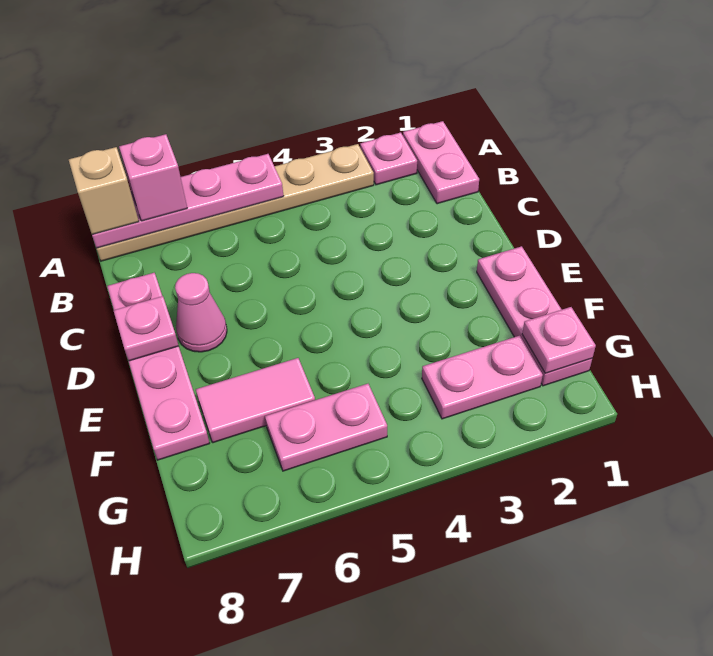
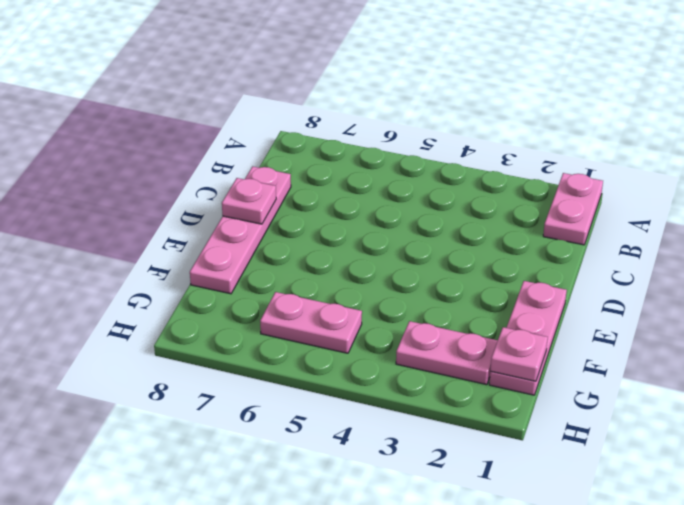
none -> pink 1x1 plate [360,132,417,185]
none -> tan 1x6 plate [97,144,374,261]
none -> pink 1x1 cone [175,273,227,352]

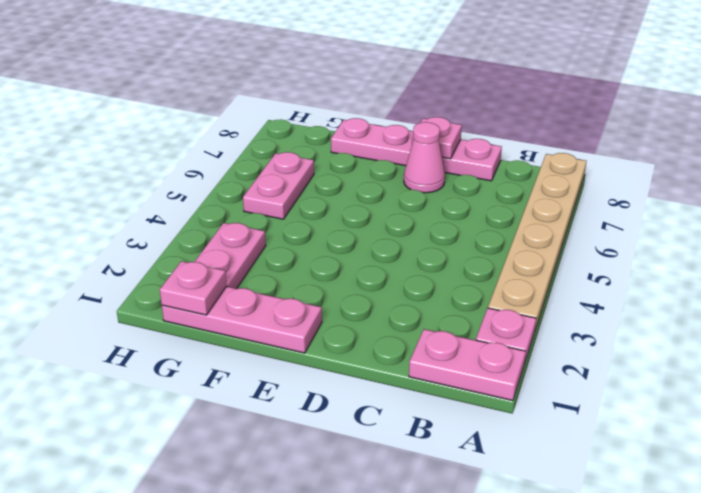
none -> pink 1x2 tile [196,358,315,443]
none -> pink 1x4 plate [92,154,283,248]
none -> pink 1x1 brick [119,134,187,221]

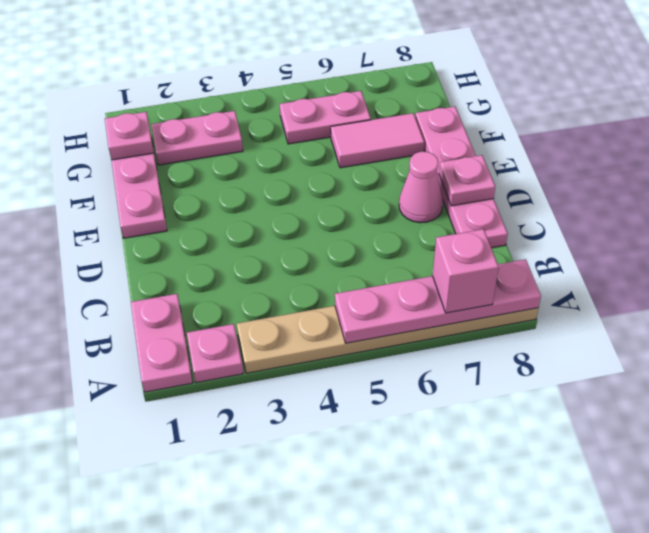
none -> tan 1x1 brick [69,147,139,234]

